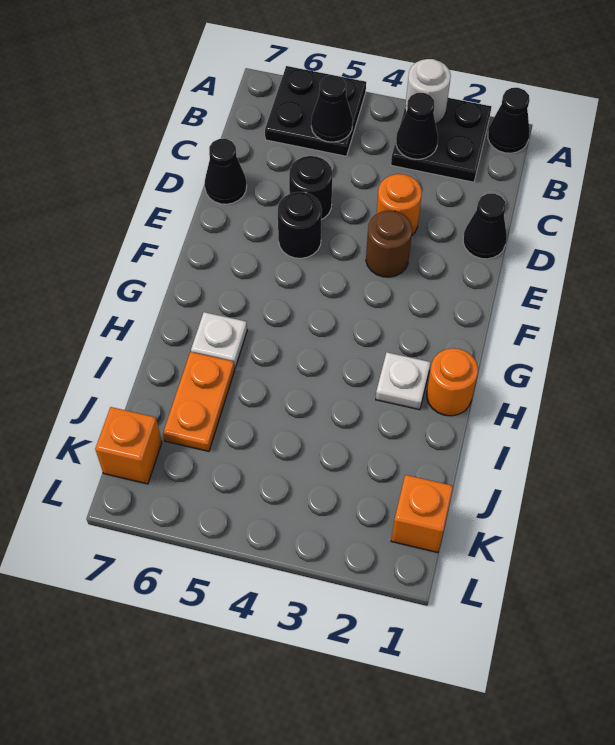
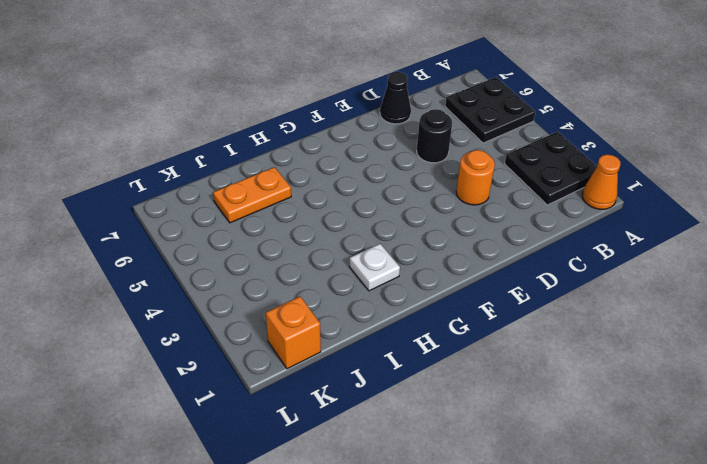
orange 1x1 cone [582,154,620,209] -> black 1x1 cone [488,88,530,153]
none -> black 1x1 cone [463,194,507,259]
none -> brown 1x1 round brick [366,211,412,277]
none -> black 1x1 round brick [278,192,322,258]

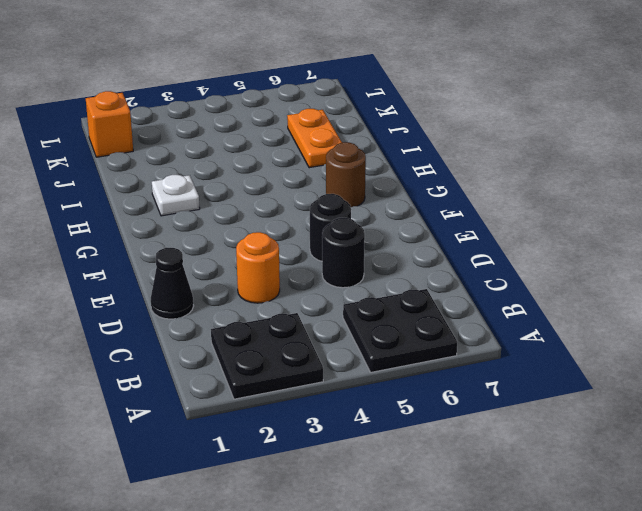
brown 1x1 round brick [326,142,366,207] -> brown 1x1 round brick moved to [366,211,412,277]
none -> black 1x1 cone [488,88,530,153]
none -> black 1x1 cone [205,139,247,204]
none -> orange 1x1 round brick [427,348,478,416]

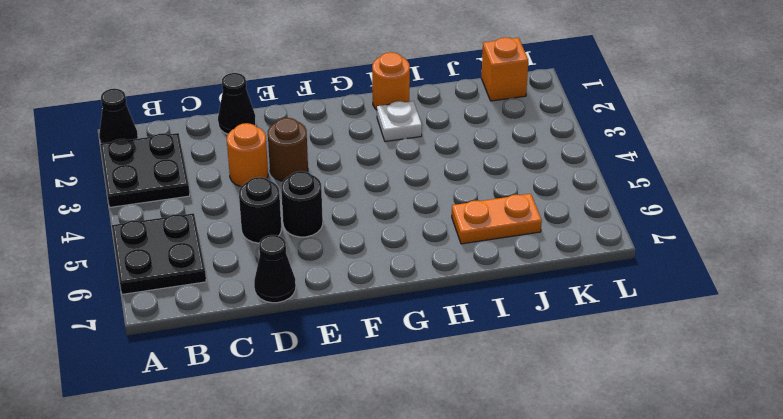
none -> white 1x1 plate [191,312,247,368]
none -> orange 1x1 brick [95,407,162,484]
none -> white 1x1 round brick [405,59,451,123]

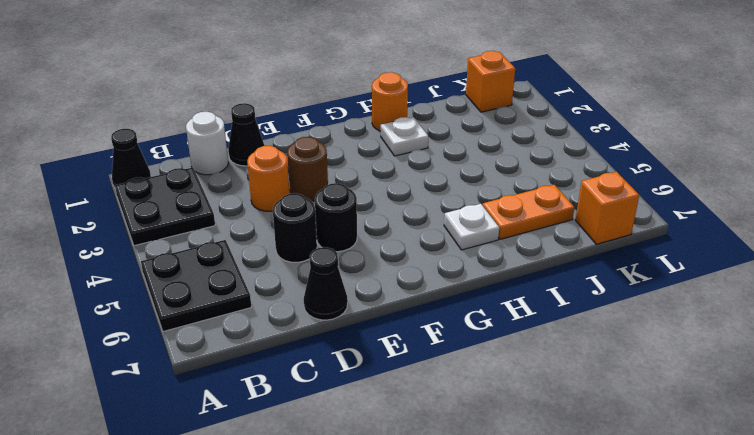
white 1x1 round brick [186,112,228,175] -> white 1x1 round brick moved to [405,59,451,123]
none -> black 1x1 cone [396,93,438,159]
none -> black 1x1 cone [311,76,353,142]

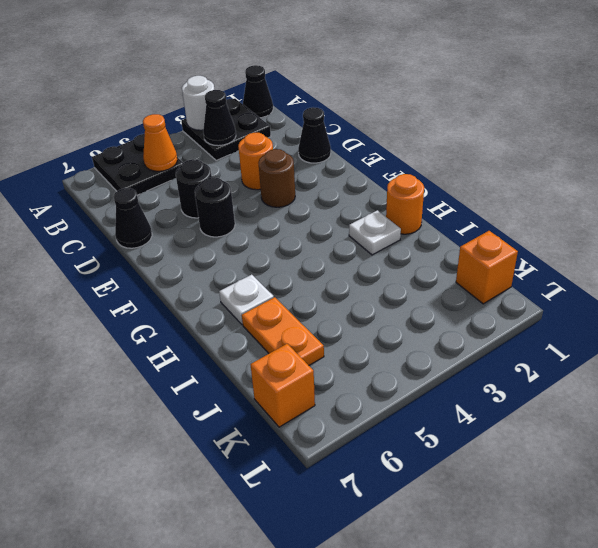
orange 1x1 cone [143,114,177,171] -> black 1x1 cone [311,76,353,142]

